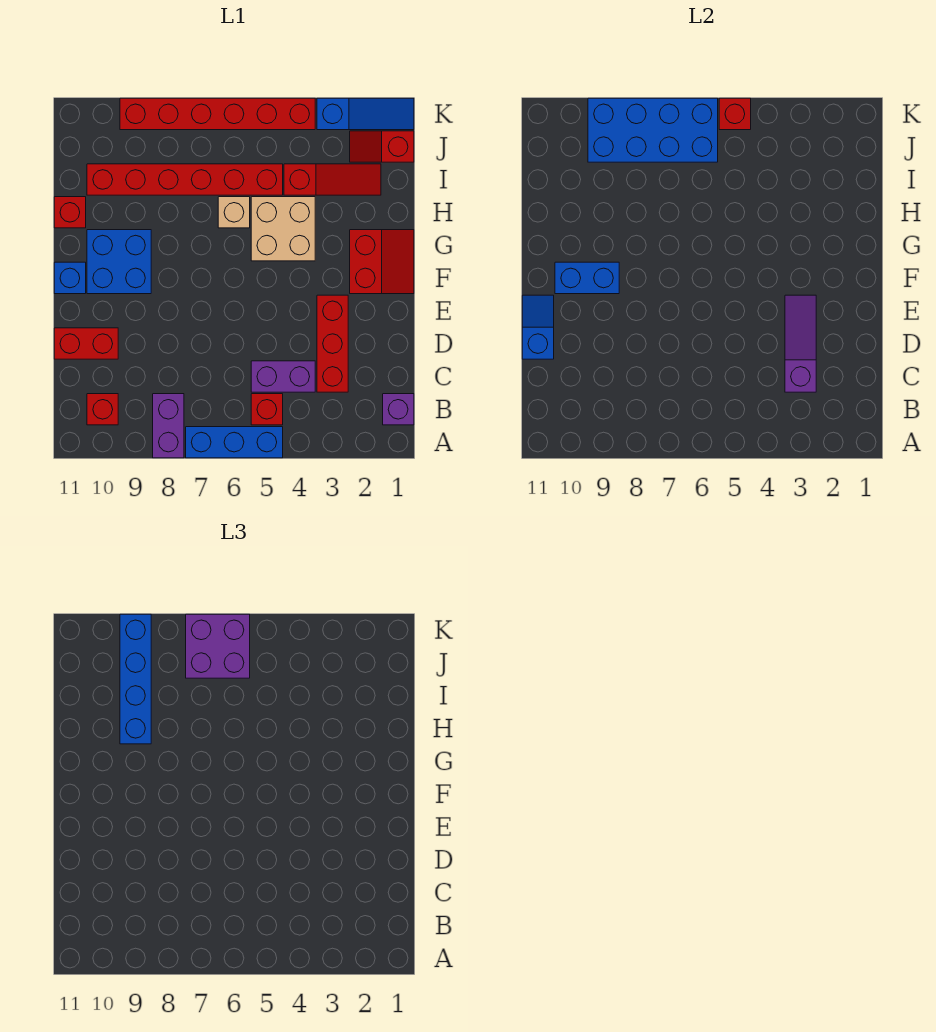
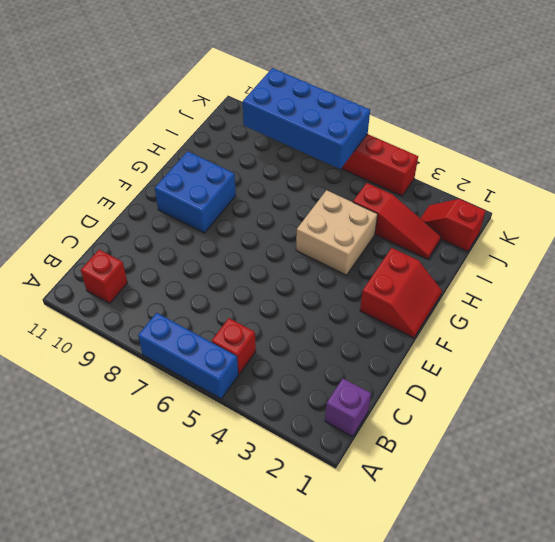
none -> purple 1x2 brick [153,394,184,458]
none -> red 1x3 brick [317,295,348,392]
none -> purple 1x2 brick [251,361,315,392]

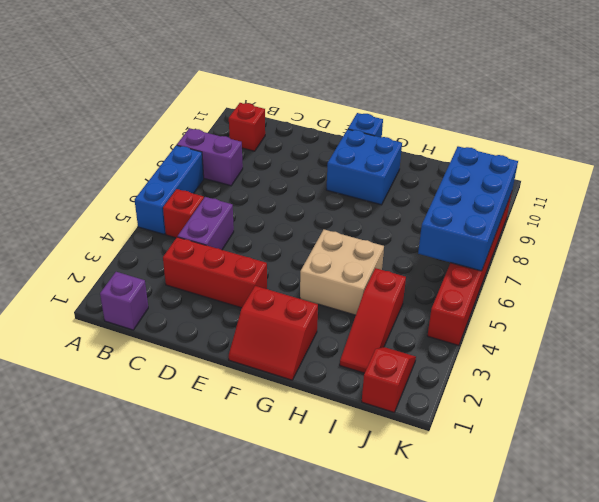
none -> red 1x2 brick [54,328,118,359]
none -> tan 1x1 brick [218,197,250,228]
none -> red 1x1 brick [54,197,86,228]

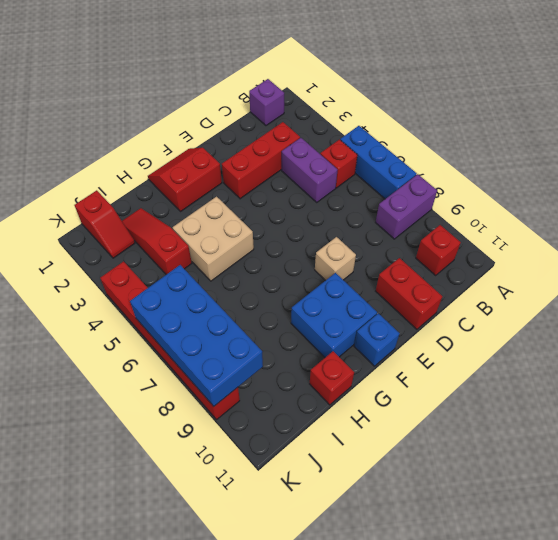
tan 1x1 brick [315,237,356,281] -> tan 1x1 brick moved to [218,197,250,228]
none -> red 1x6 brick [87,164,283,195]
none -> blue 1x3 slope [317,98,414,130]
none -> purple 1x3 slope [785,295,816,392]

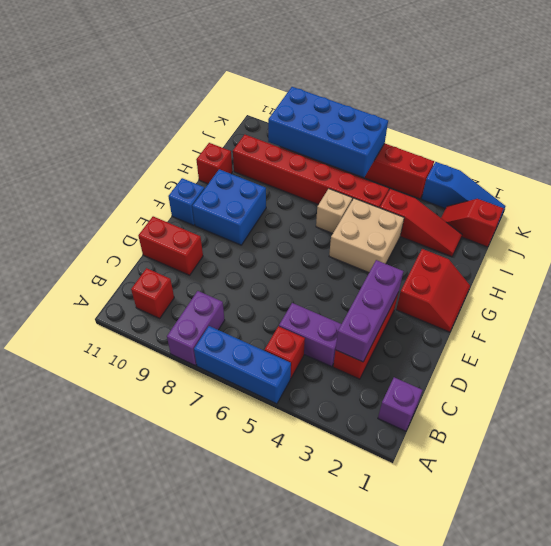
purple 1x3 brick [336,260,403,362] -> purple 1x3 slope [785,295,816,392]
none -> blue 1x2 slope [522,295,554,359]
none -> blue 1x2 brick [555,262,619,294]
none -> red 1x1 brick [719,98,751,130]

